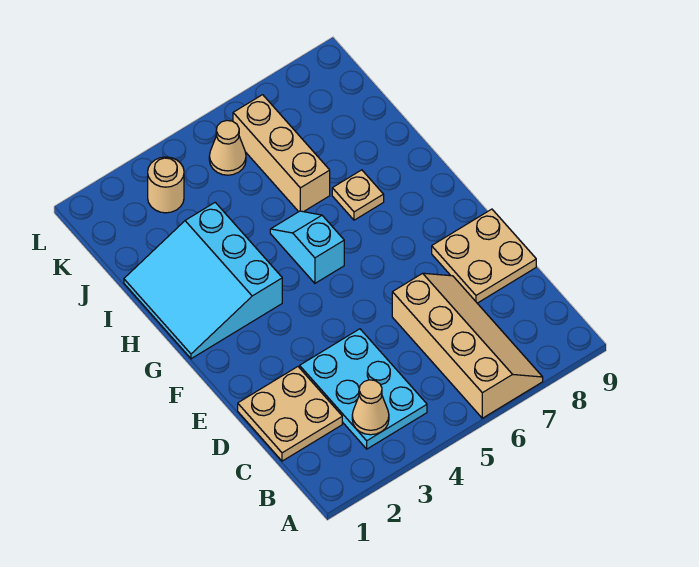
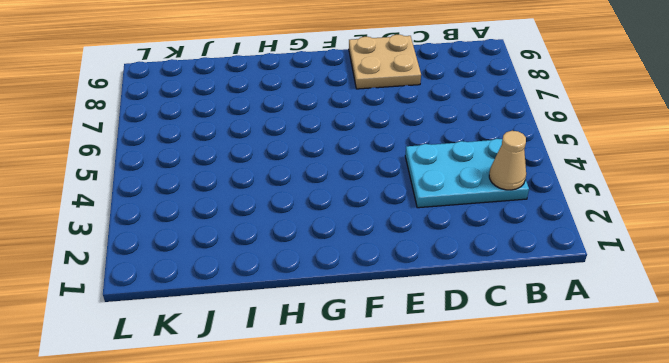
none -> tan 2x4 slope [392,273,543,418]
none -> tan 2x2 plate [238,367,342,461]

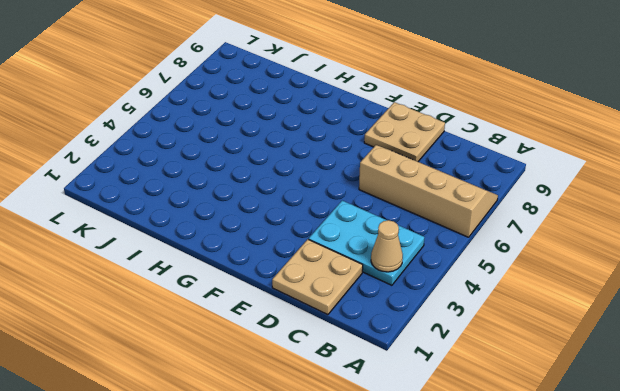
none -> cyan 3x3 slope [124,202,282,359]
none -> cyan 1x2 slope [270,211,344,283]

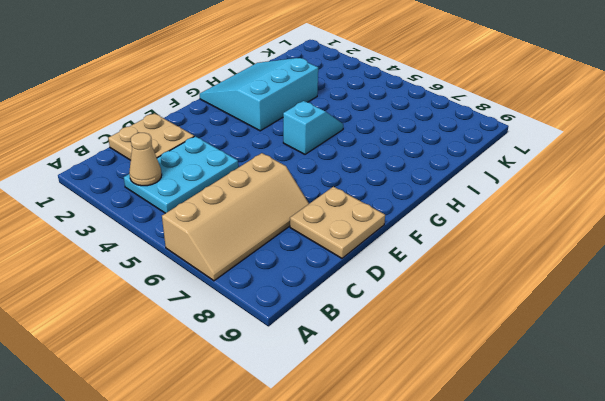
none -> tan 1x1 plate [332,170,384,220]
none -> tan 1x3 brick [233,95,330,212]

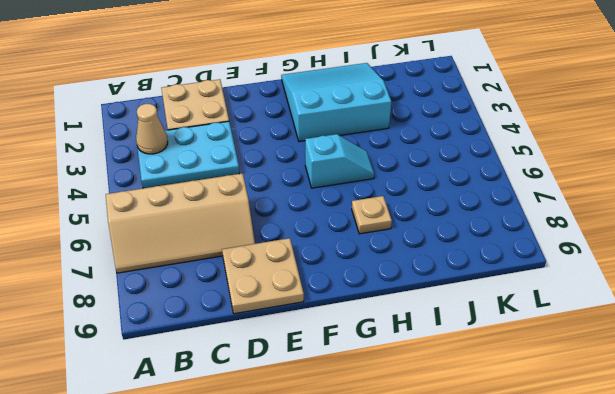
none -> tan 1x3 brick [233,95,330,212]
none -> tan 1x1 round brick [148,157,184,213]

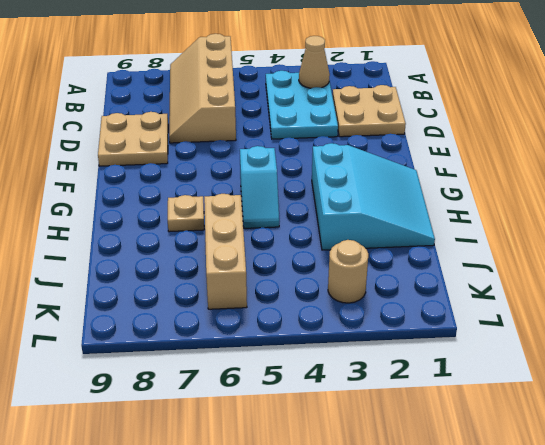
none -> tan 1x1 cone [209,120,246,175]

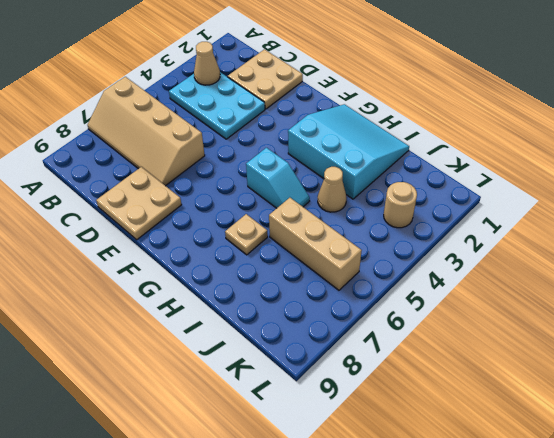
tan 1x1 cone [318,167,347,212] -> tan 1x1 cone moved to [209,120,246,175]

